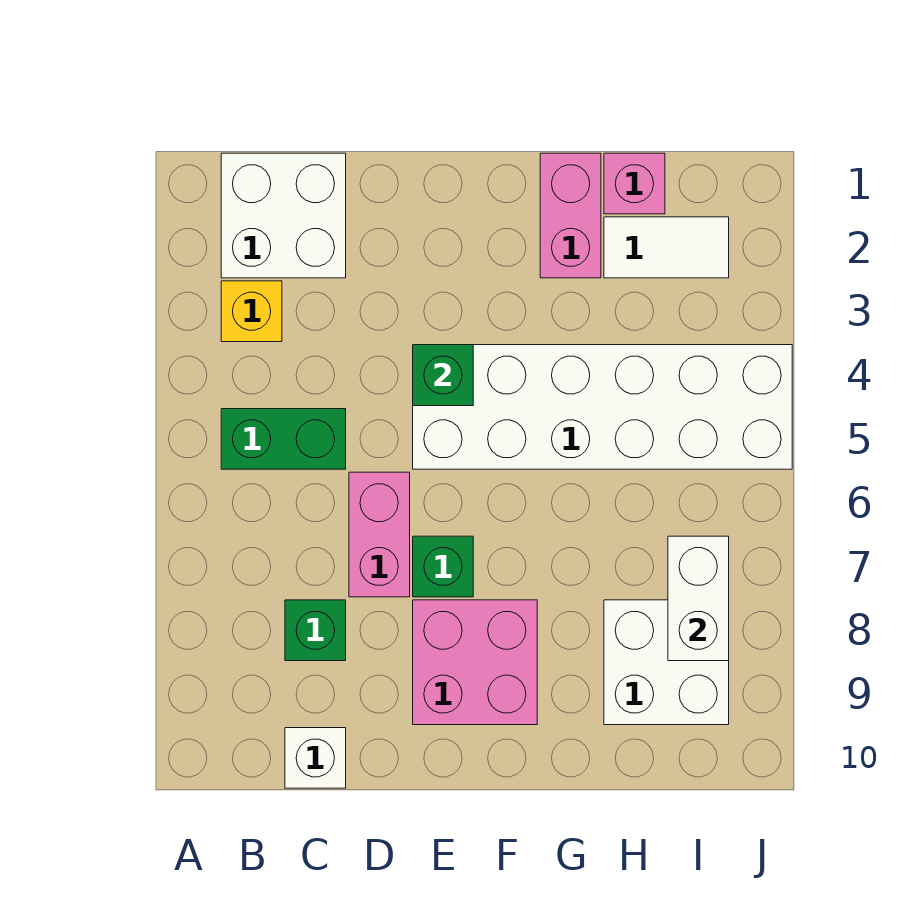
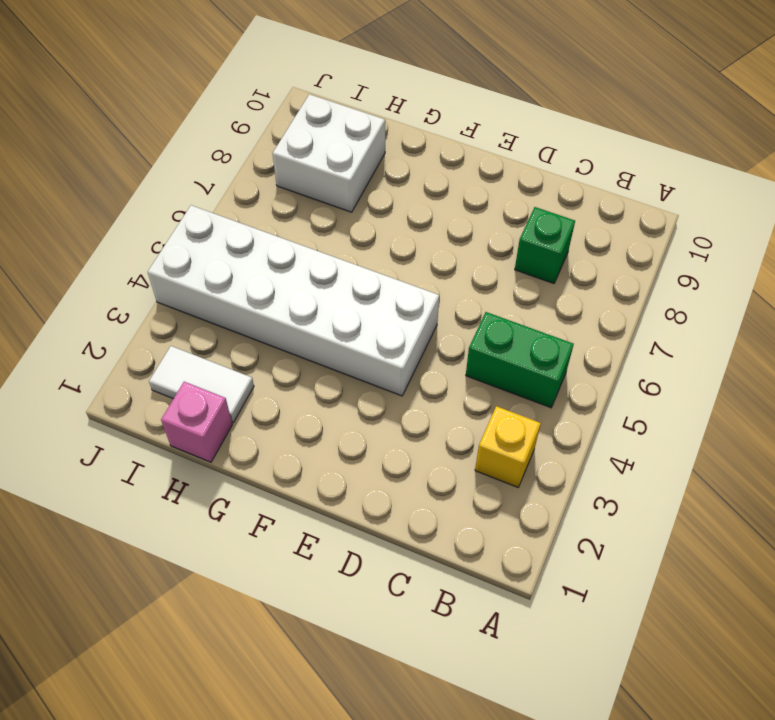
none -> white 2x2 brick [221,153,346,278]
none -> white 1x1 brick [285,728,346,788]
none -> pink 1x2 brick [349,472,410,597]

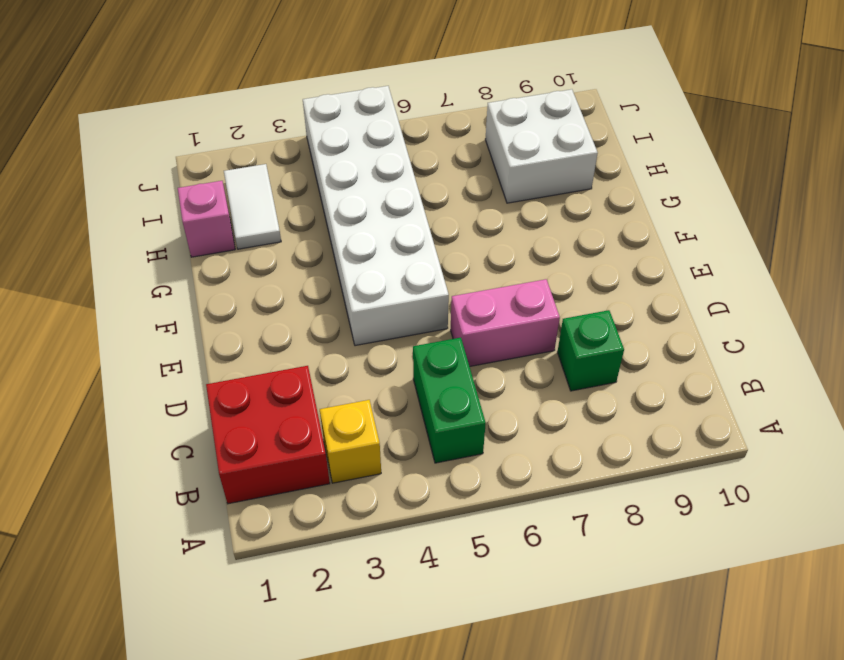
red 2x2 brick [206,366,330,504] -> white 2x2 brick [221,153,346,278]
none -> white 1x1 brick [285,728,346,788]
none -> green 1x1 brick [413,536,473,597]
none -> pink 2x2 brick [413,600,537,725]

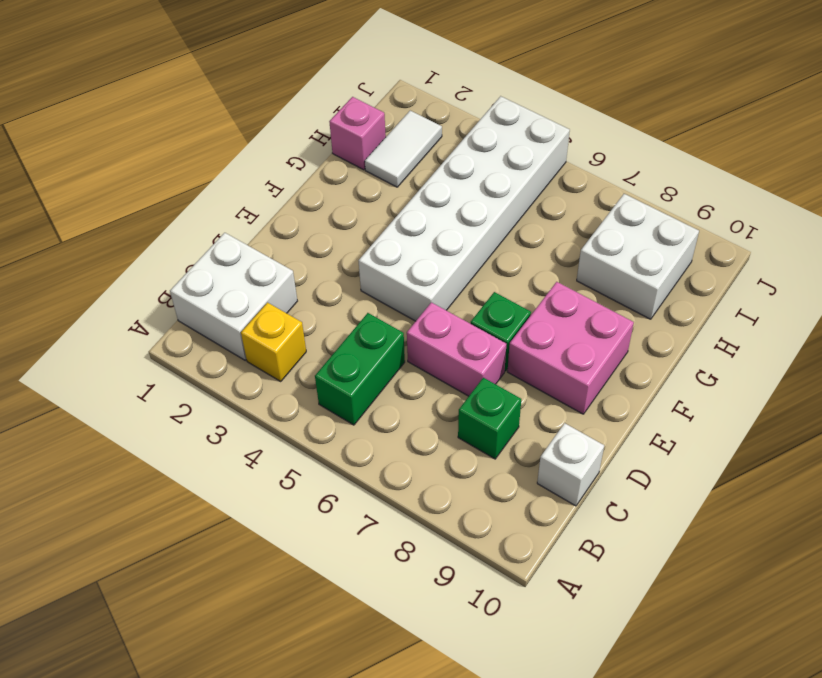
none -> pink 1x2 brick [540,153,601,278]
none -> green 1x1 brick [413,345,473,406]
none -> white 1x2 brick [668,536,729,661]

